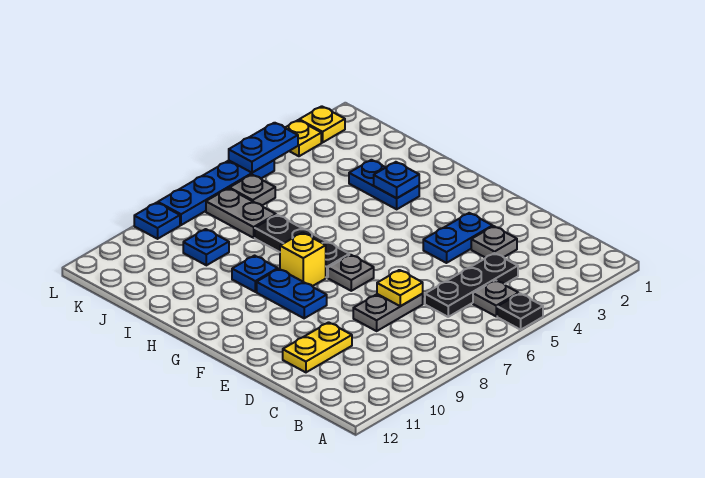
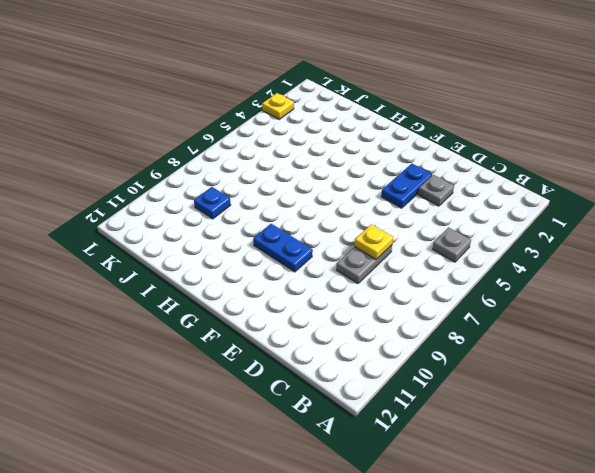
none -> black 1x1 plate [497,294,543,330]
none -> black 1x3 plate [425,253,518,317]
none -> yellow 1x2 plate [283,322,352,372]

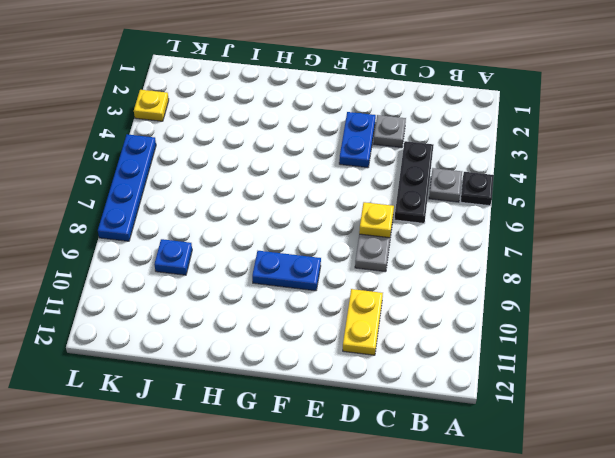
none -> grey 1x1 plate [328,255,374,291]
none -> black 1x3 plate [255,215,349,278]
none -> yellow 1x1 brick [280,233,326,286]

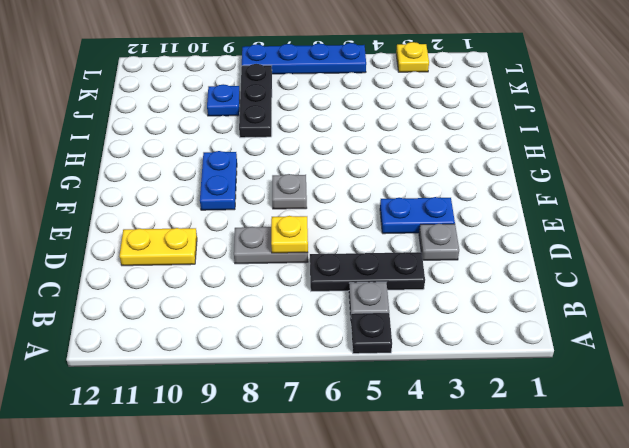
black 1x3 plate [239,64,272,138] -> black 1x3 plate moved to [255,215,349,278]
none -> yellow 1x1 brick [280,233,326,286]
none -> blue 1x2 plate [349,160,419,209]
none -> blue 1x1 plate [232,256,278,292]

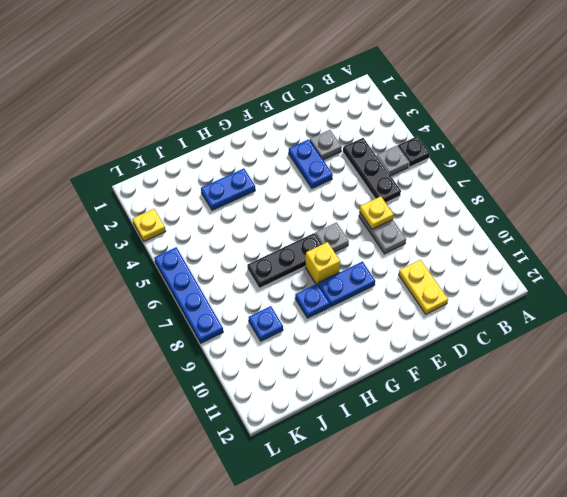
none -> grey 1x2 plate [206,188,276,238]
none -> grey 1x1 plate [229,175,275,205]
none -> yellow 1x1 plate [299,106,345,143]

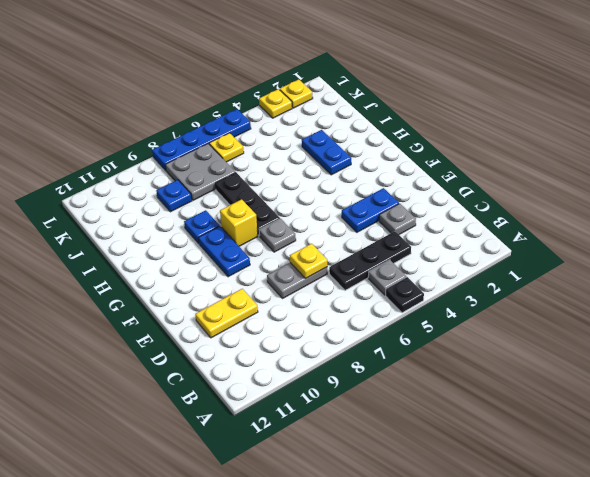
grey 2x2 plate [165,144,236,200] -> grey 1x2 plate [206,188,276,238]
yellow 1x1 plate [209,133,244,162] -> grey 1x1 plate [229,175,275,205]
none -> blue 1x1 plate [134,203,180,239]
none -> blue 1x1 plate [374,162,419,198]
none -> blue 1x2 plate [229,123,298,173]

